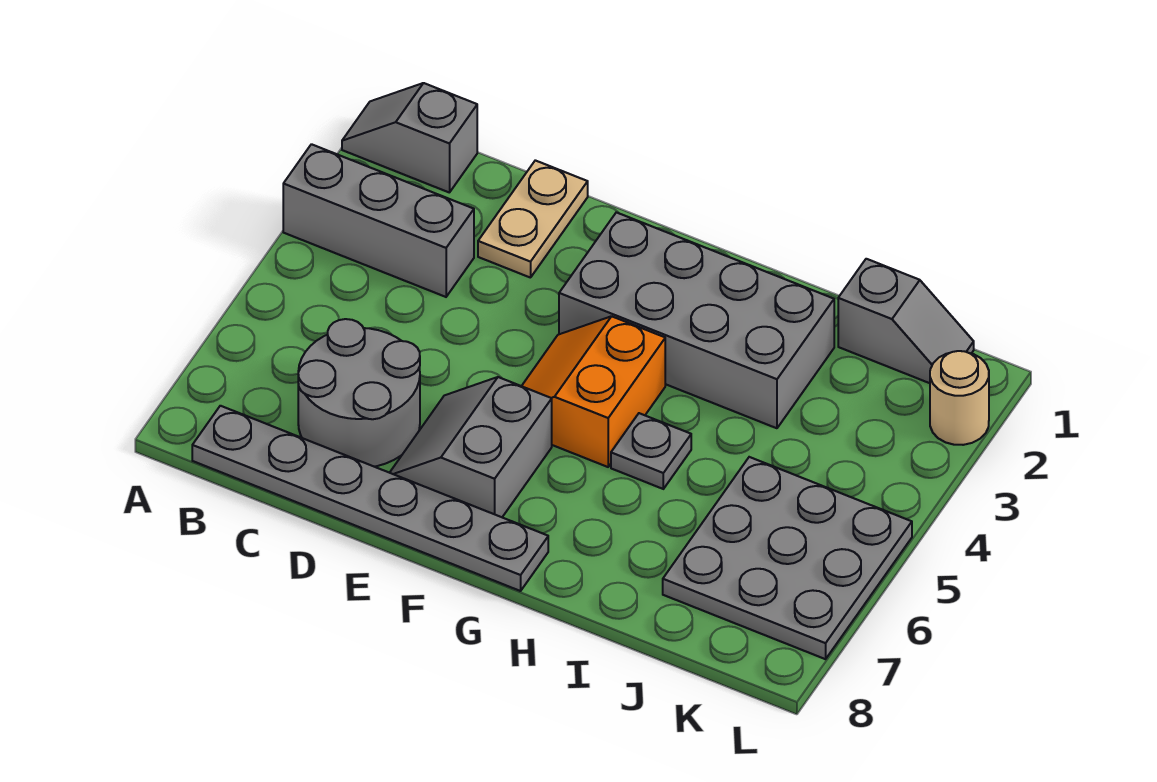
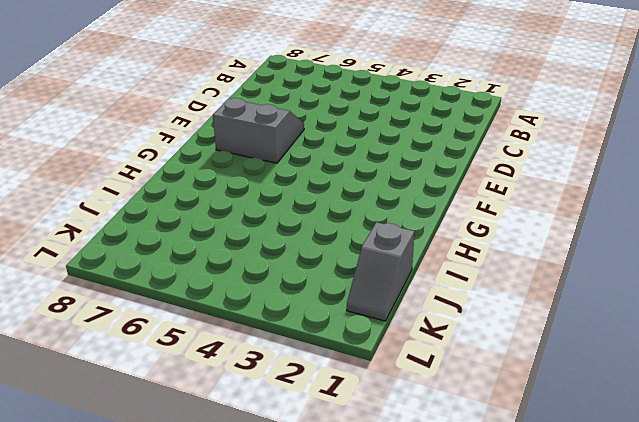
none -> grey 1x2 slope [342,83,477,193]
none -> grey 1x3 brick [283,144,474,297]
none -> grey 1x6 plate [192,406,548,591]

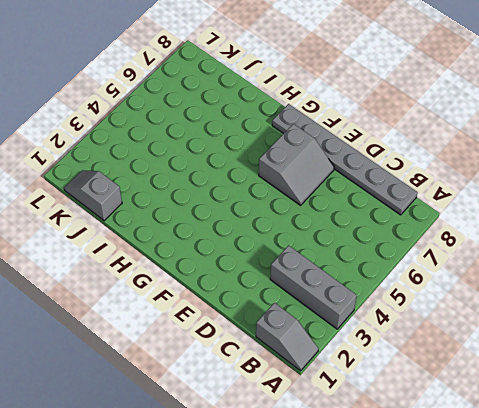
none -> grey 2x2 round brick [298,319,420,467]
none -> tan 1x2 plate [478,160,588,278]
none -> grey 2x4 brick [559,212,834,428]

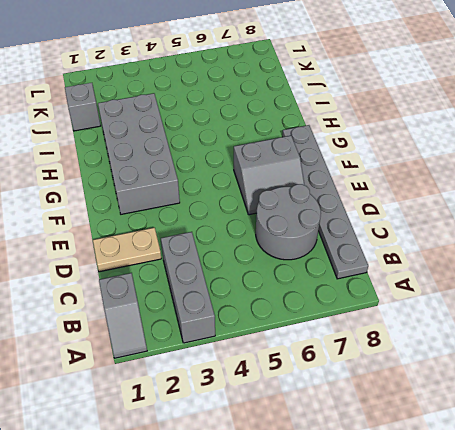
none -> orange 2x2 slope [522,316,665,467]
none -> grey 1x1 plate [611,413,691,489]
none -> grey 3x3 plate [663,457,912,659]

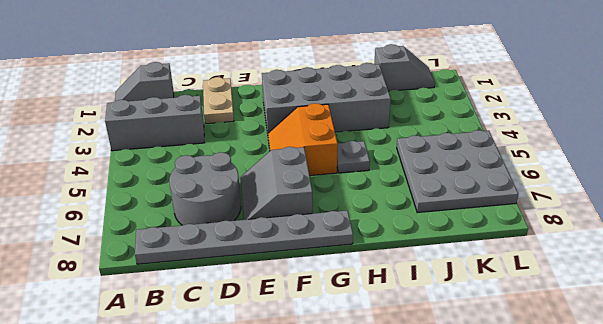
none -> tan 1x1 round brick [930,351,989,445]

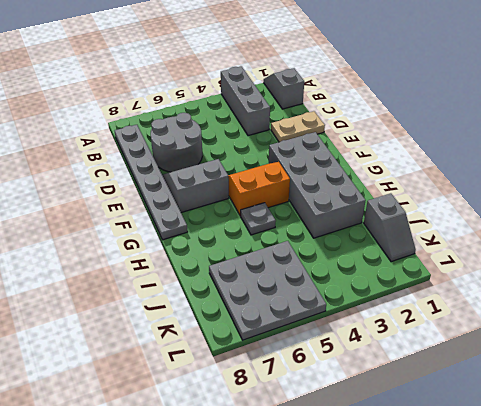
none -> tan 1x1 round brick [930,351,989,445]

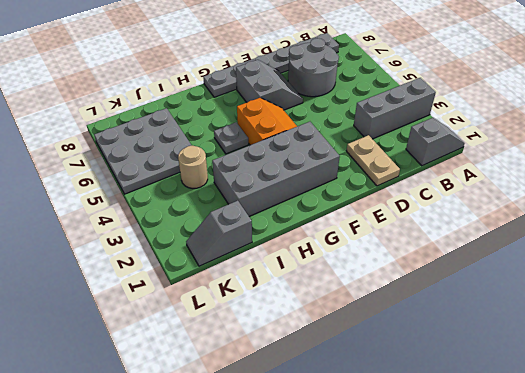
tan 1x1 round brick [178,146,208,189] -> tan 1x1 round brick moved to [930,351,989,445]

